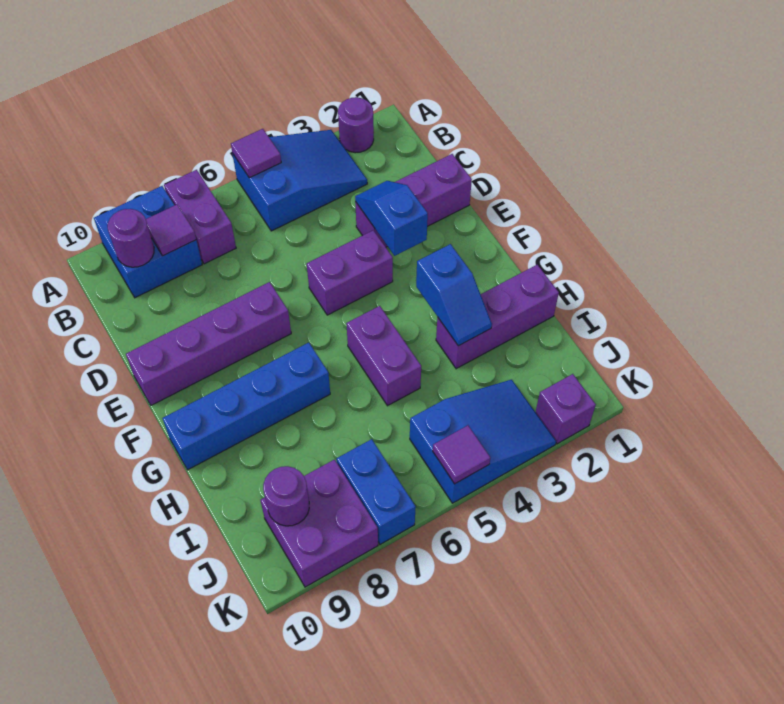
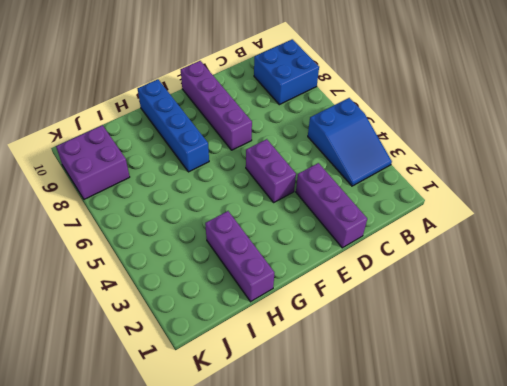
none -> purple 1x1 round brick [338,97,374,153]
none -> purple 1x2 brick [164,170,236,264]
none -> purple 1x2 brick [346,306,421,406]

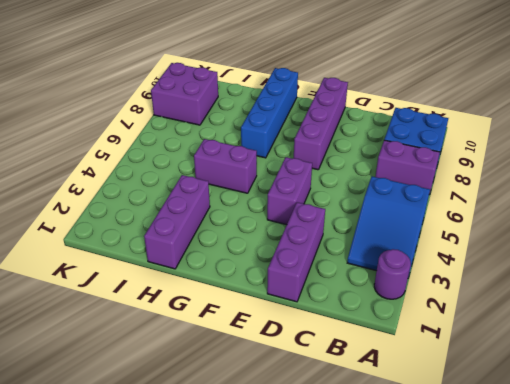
none -> blue 2x3 slope [410,380,556,503]
none -> blue 1x2 brick [337,439,416,544]
none -> purple 1x1 brick [536,374,596,444]

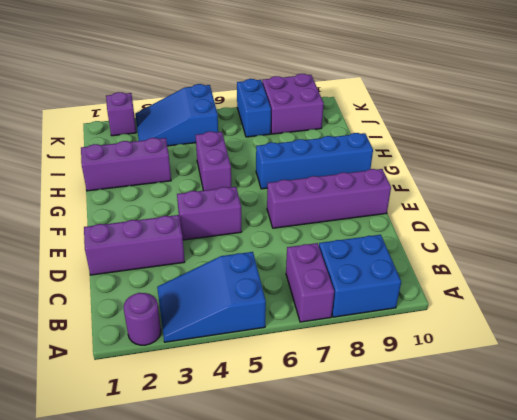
none -> purple 1x1 tile [231,129,281,178]
none -> purple 1x1 tile [146,205,196,256]
none -> purple 1x1 round brick [108,209,154,267]

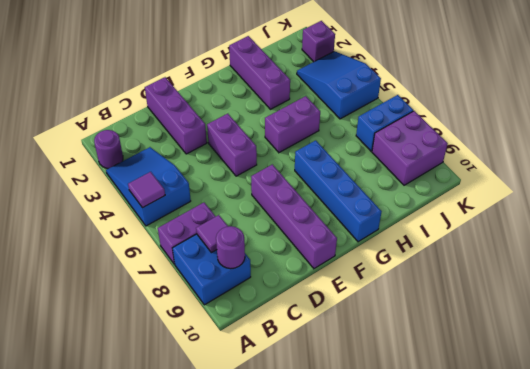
none -> blue 1x2 slope [355,181,428,256]
none -> blue 1x2 slope [416,244,492,346]
none -> purple 1x1 round brick [263,466,309,526]

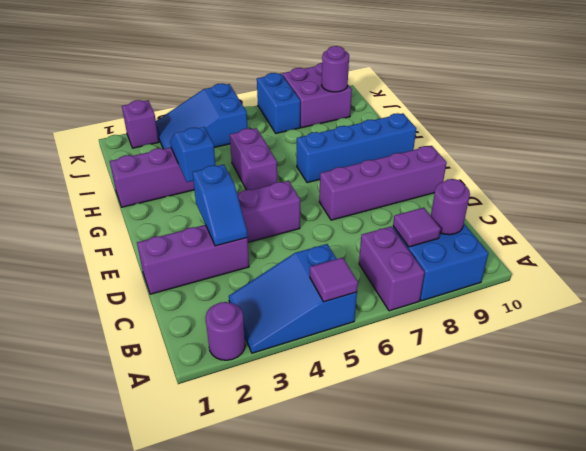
none -> purple 1x1 tile [433,425,490,484]

